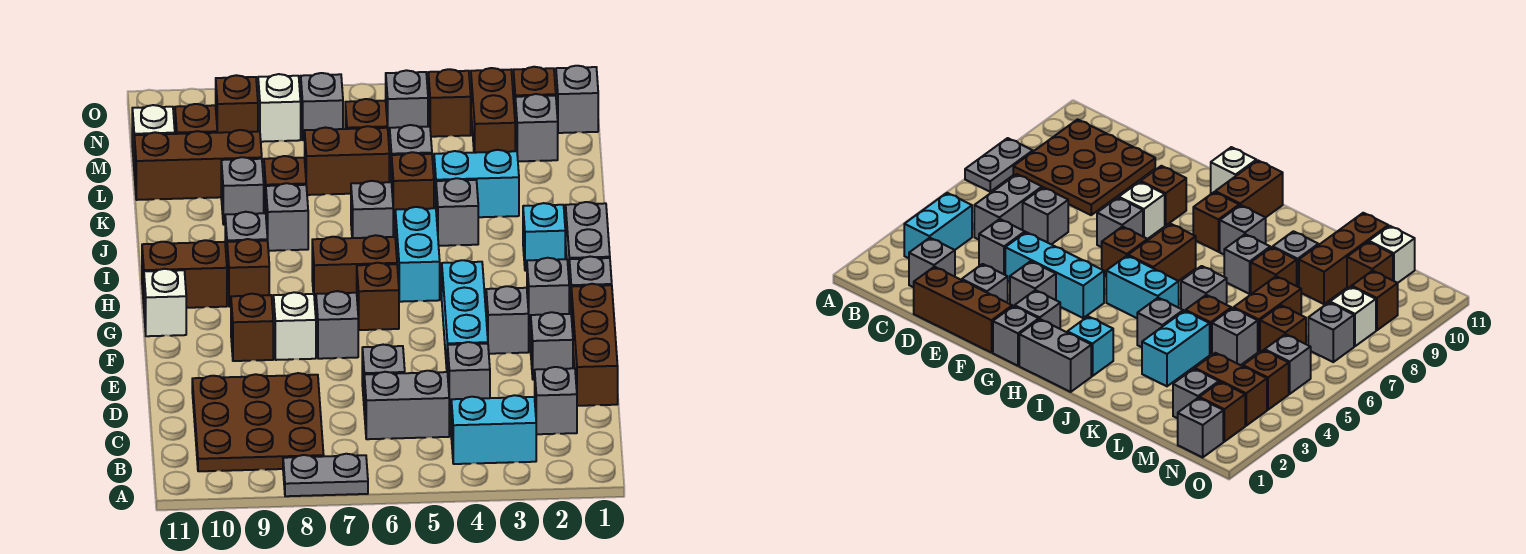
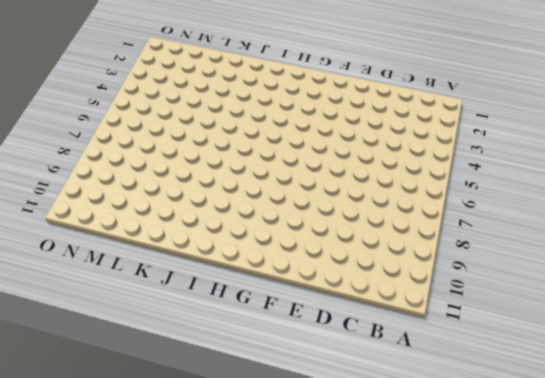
none -> grey 1x2 plate [283,454,368,496]
none -> cyan 1x2 brick [451,395,536,464]
none -> brown 3x3 plate [192,373,324,471]
none -> grey 1x1 brick [535,367,577,434]

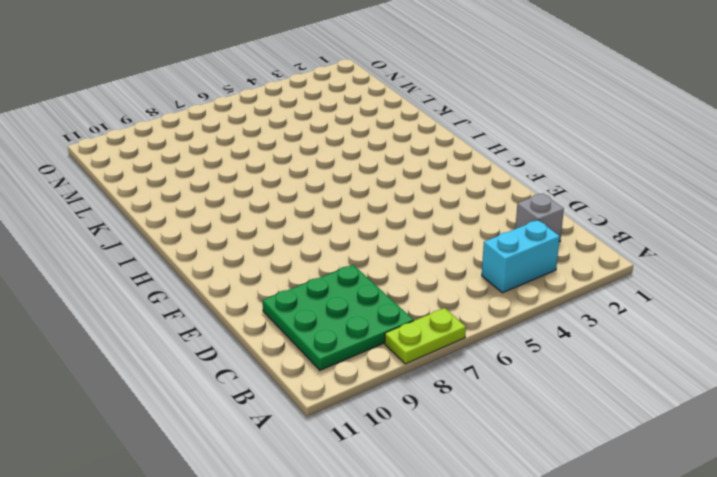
lime 1x2 plate [385,308,466,364] -> grey 1x2 plate [283,454,368,496]
green 3x3 plate [262,265,413,370] -> brown 3x3 plate [192,373,324,471]
none -> grey 1x2 brick [364,371,449,439]
none -> brown 1x3 brick [571,284,618,406]
none -> grey 1x1 brick [448,342,490,410]
none -> grey 1x1 brick [362,345,405,400]

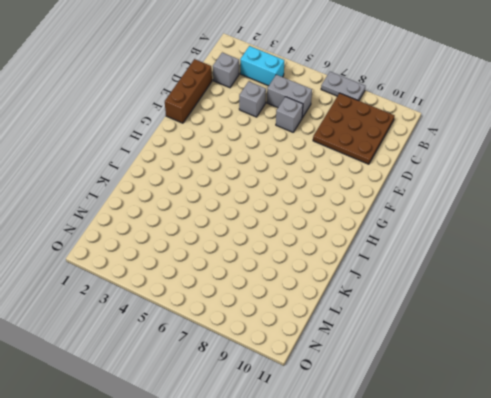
none -> grey 1x1 brick [531,312,573,380]
none -> cyan 1x3 brick [442,260,488,372]
none -> grey 1x1 brick [486,286,529,354]
none -> grey 1x1 brick [316,291,358,359]

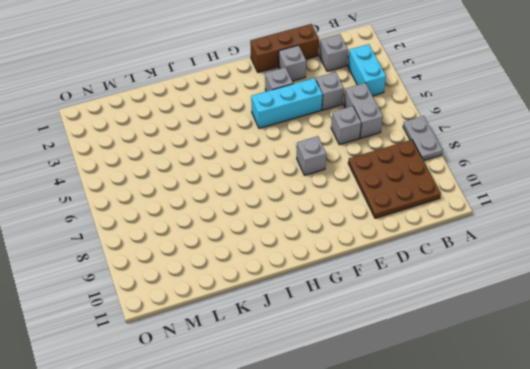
none -> white 1x1 brick [274,292,316,360]
none -> brown 1x1 brick [231,294,273,361]
none -> grey 1x1 brick [569,257,612,313]
none -> grey 1x1 brick [527,258,569,325]

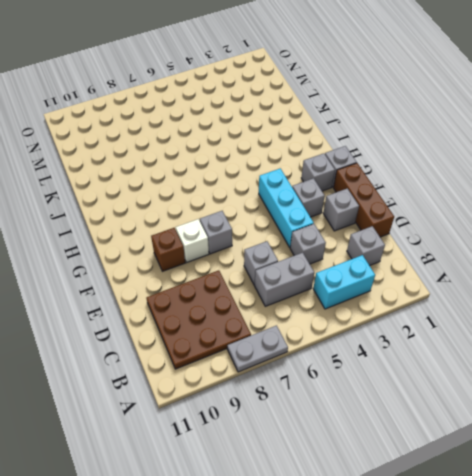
none -> brown 1x1 brick [357,263,399,330]
none -> white 1x1 brick [144,269,186,336]
none -> grey 1x2 brick [566,202,610,275]
none -> cyan 1x2 brick [395,207,440,302]

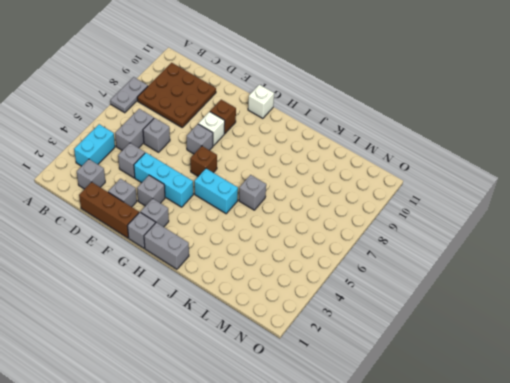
none -> brown 1x2 brick [312,235,397,304]
none -> brown 1x1 brick [227,239,269,307]
none -> brown 1x2 brick [142,240,227,308]
none -> cyan 1x1 brick [523,203,565,271]

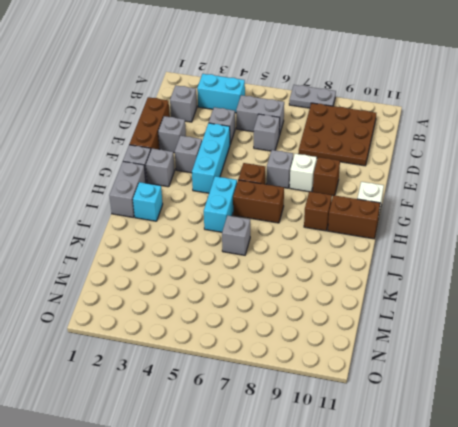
none -> grey 1x1 brick [225,212,268,261]
none -> grey 1x1 brick [436,178,478,246]
none -> grey 1x1 brick [266,183,308,251]
none -> cyan 1x2 brick [434,150,519,217]

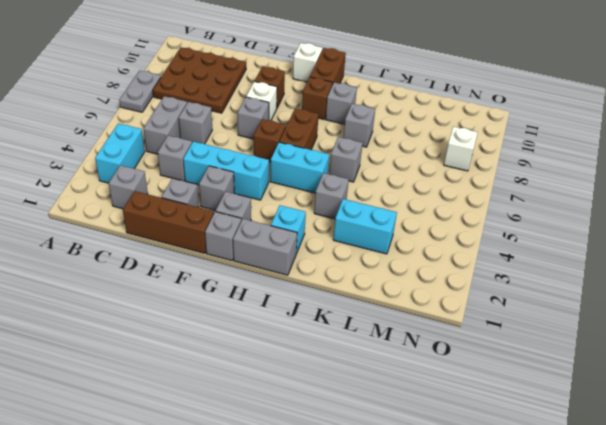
cyan 1x2 brick [333,199,397,254] -> cyan 1x2 brick turned to [434,150,519,217]
none -> brown 1x1 brick [391,152,434,220]
none -> brown 1x1 brick [264,156,306,213]
none -> grey 1x1 brick [221,157,264,225]
none -> grey 1x1 brick [390,125,432,182]

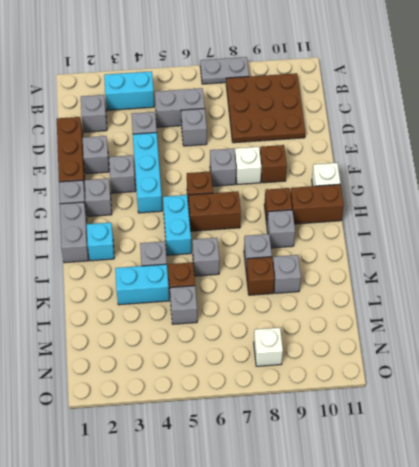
none -> brown 1x2 brick [305,126,389,195]
none -> brown 1x3 brick [134,130,262,200]
none -> grey 1x1 brick [515,94,558,161]
none -> brown 1x2 brick [471,68,515,153]

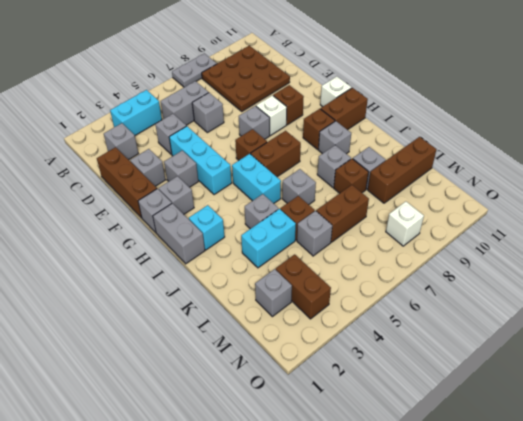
none -> brown 1x1 brick [345,99,388,129]
none -> brown 1x1 brick [175,104,217,134]
none -> white 1x1 brick [132,105,175,161]
none -> grey 1x1 brick [556,66,598,133]

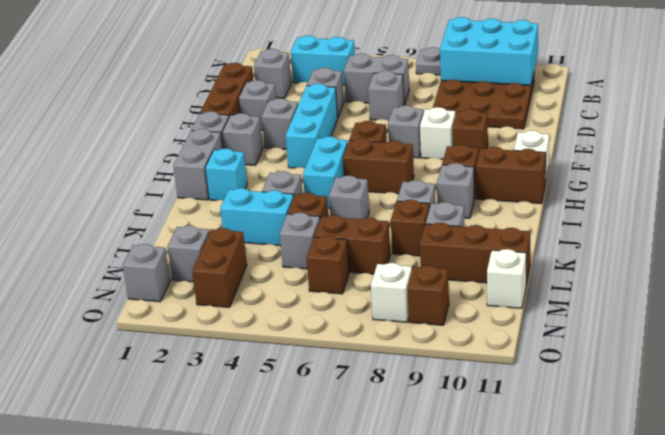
cyan 2x3 brick [440,17,538,85] -> none
none -> brown 1x1 brick [175,104,217,134]
none -> brown 1x1 brick [513,67,556,113]
none -> brown 1x1 brick [428,69,471,137]
none -> grey 1x1 brick [386,70,428,138]

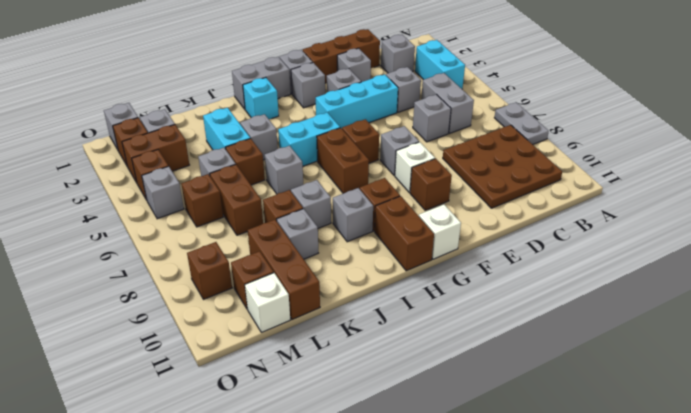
none -> grey 1x1 brick [301,73,343,140]
none -> white 1x1 brick [258,74,301,142]

